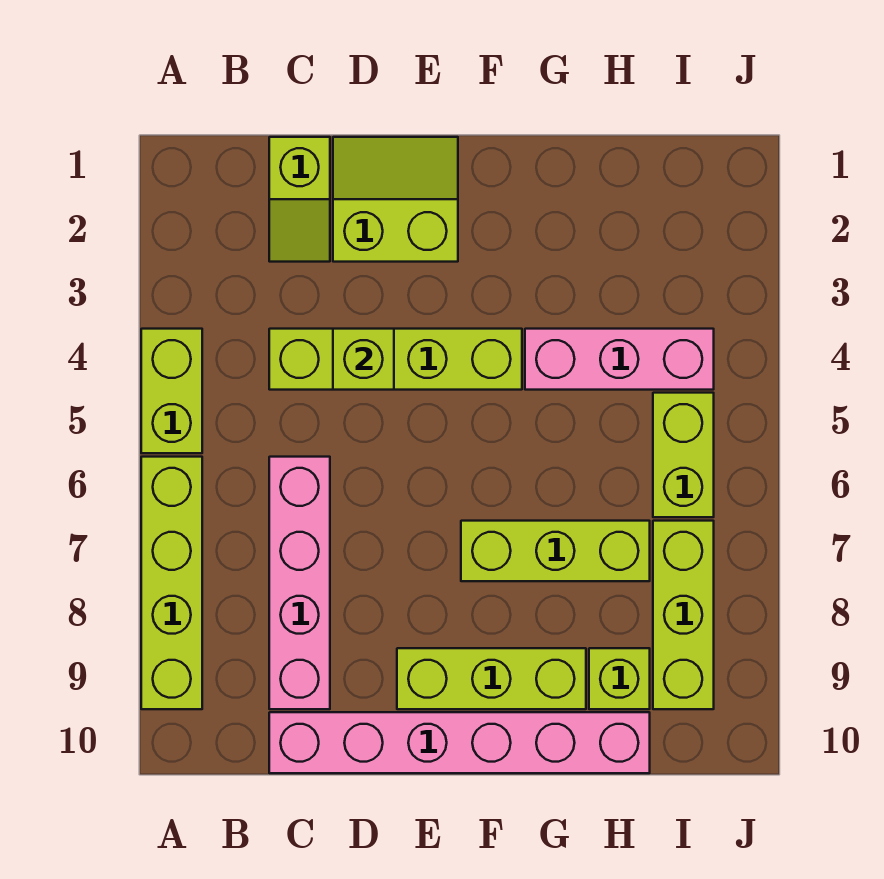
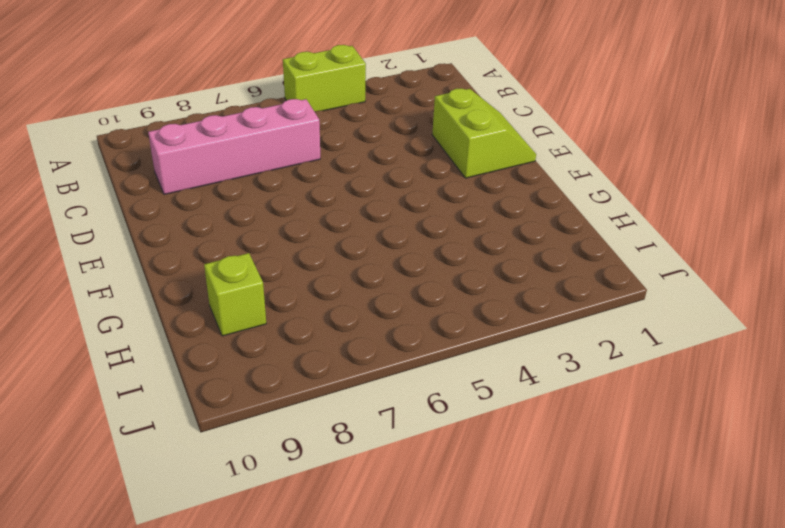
none -> lime 1x4 brick [141,457,202,709]
none -> lime 1x2 slope [269,137,330,262]
none -> lime 1x4 brick [269,329,522,390]

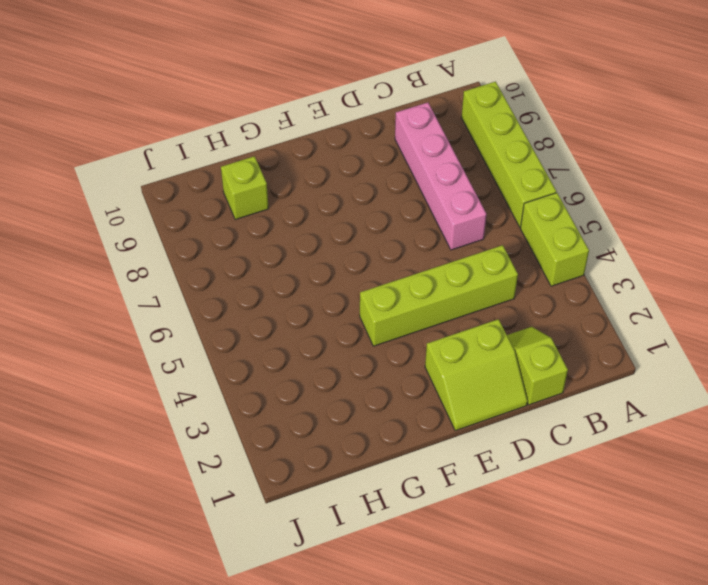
none -> pink 1x6 brick [269,712,650,773]
none -> lime 1x3 brick [397,648,586,709]
none -> lime 1x3 brick [461,521,650,581]

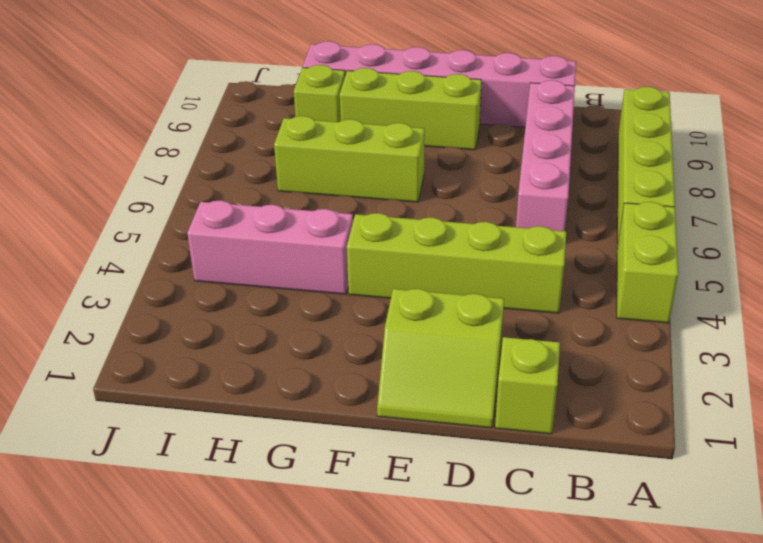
none -> lime 1x2 brick [653,393,714,517]
none -> lime 1x3 brick [653,521,714,709]
none -> lime 1x1 brick [333,329,394,390]

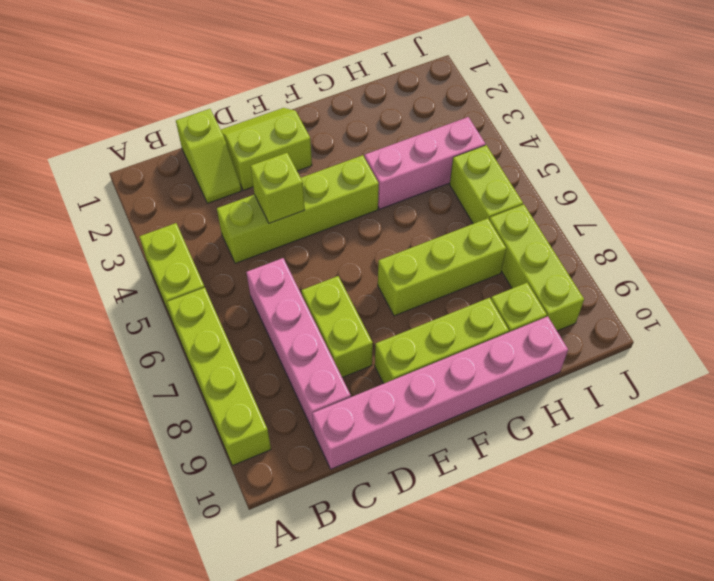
lime 1x2 brick [301,276,373,377] -> none

